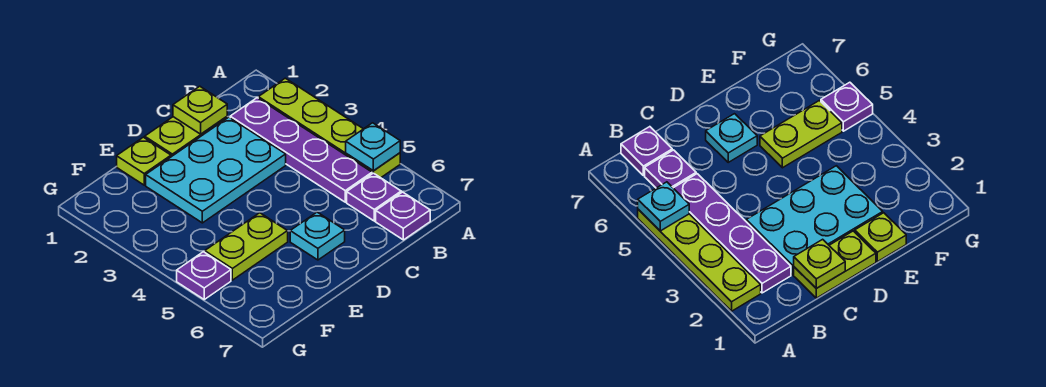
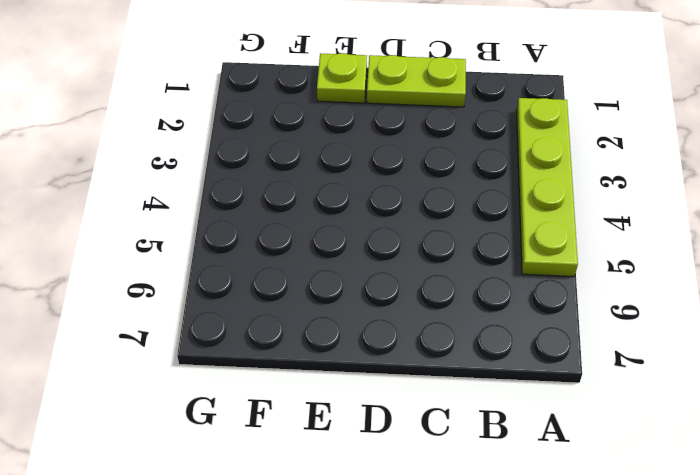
none -> purple 1x4 plate [230,98,372,202]
none -> purple 1x1 plate [347,173,401,221]
none -> purple 1x1 plate [376,192,430,240]

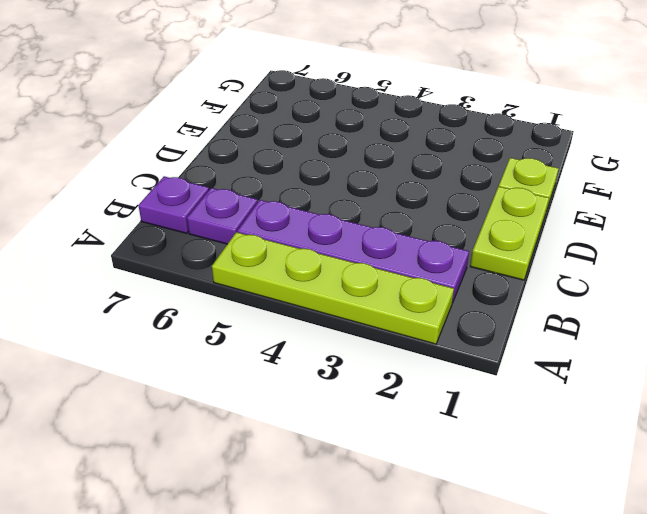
none -> cyan 2x3 plate [146,117,286,223]
none -> cyan 1x1 plate [290,212,345,260]
none -> lime 1x2 plate [205,213,288,280]

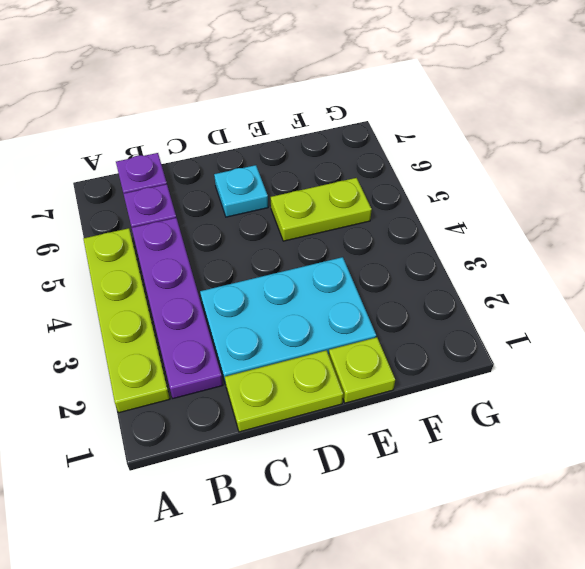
none -> purple 1x1 plate [177,252,231,299]
none -> cyan 1x1 plate [346,123,400,171]
none -> lime 1x1 plate [173,86,227,134]

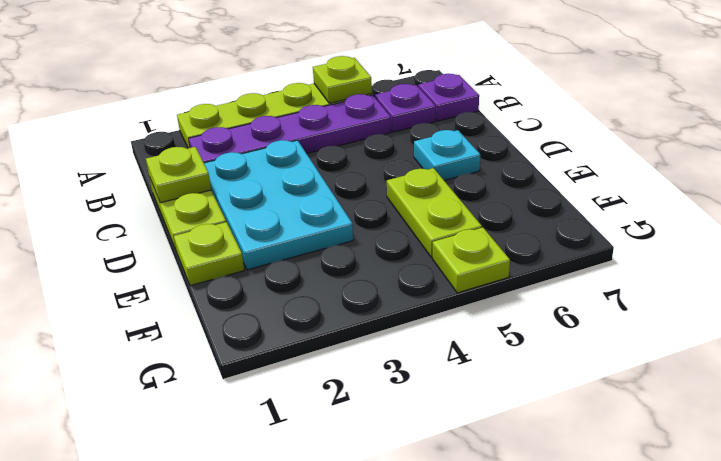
lime 1x1 plate [313,56,372,103] -> cyan 1x1 plate [346,123,400,171]
lime 1x1 plate [433,227,510,293] -> purple 1x1 plate [177,252,231,299]

